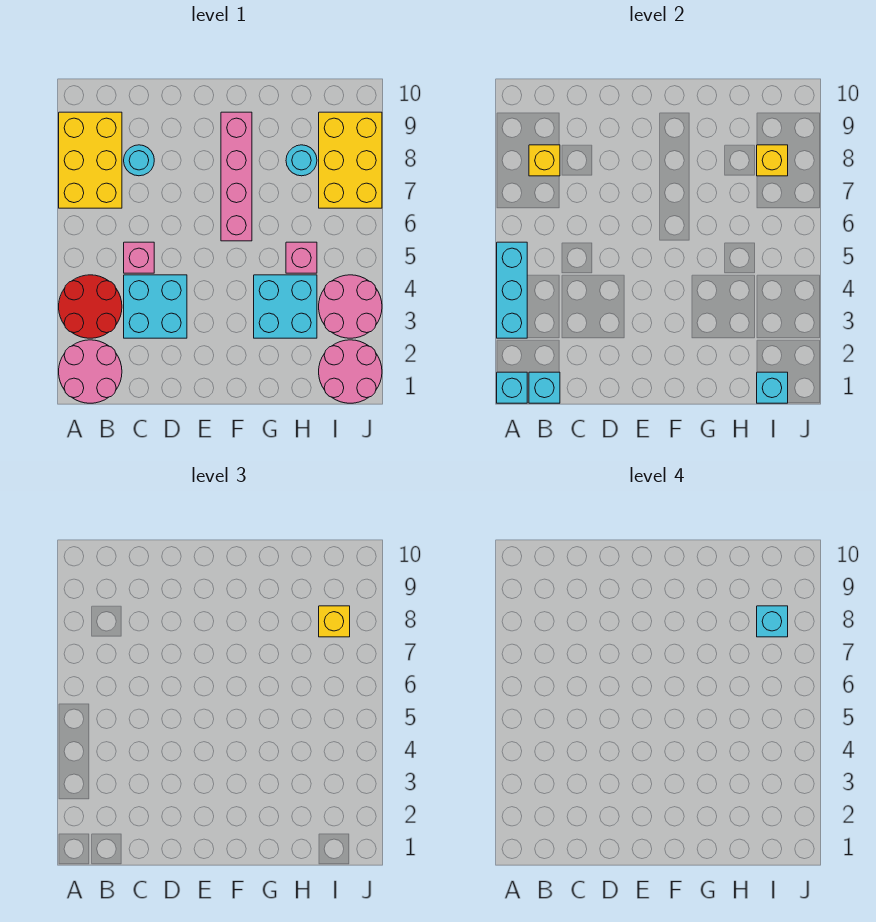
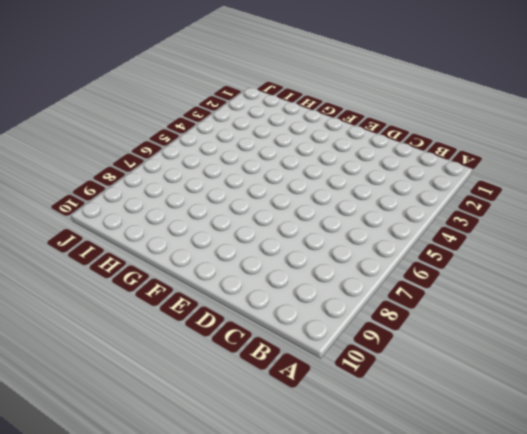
none -> pink 2x2 round brick [59,340,122,403]
none -> red 2x2 round brick [59,275,122,338]
none -> yellow 2x3 brick [59,112,122,208]

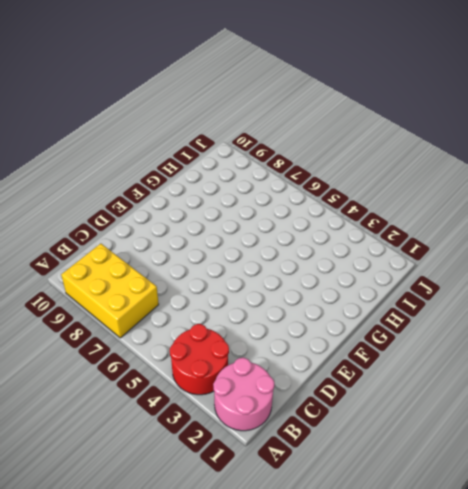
none -> cyan 2x2 brick [124,275,187,338]
none -> pink 1x1 brick [124,242,154,273]
none -> cyan 1x1 round brick [124,145,154,176]

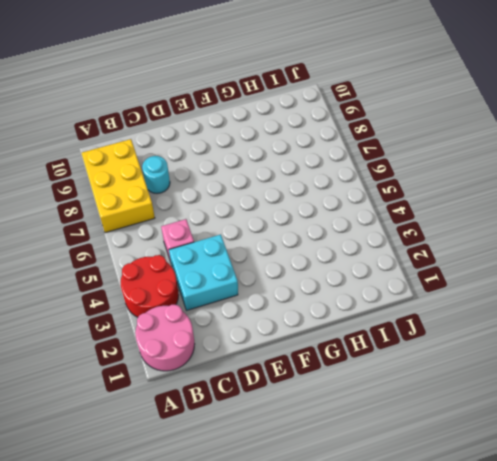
none -> pink 1x4 brick [221,112,252,241]
none -> cyan 2x2 brick [254,275,317,338]
none -> pink 1x1 brick [286,242,317,273]

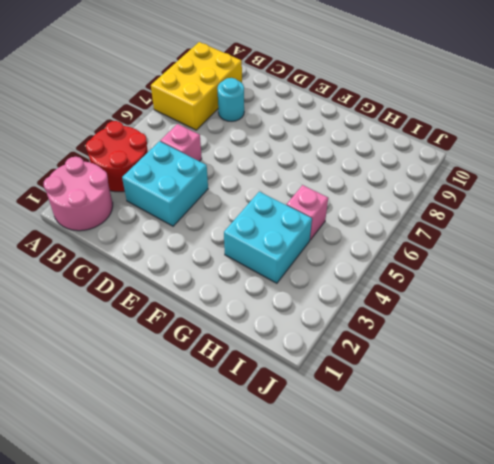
none -> pink 1x4 brick [221,112,252,241]
none -> cyan 1x1 round brick [286,145,317,176]
none -> pink 2x2 round brick [319,340,382,403]

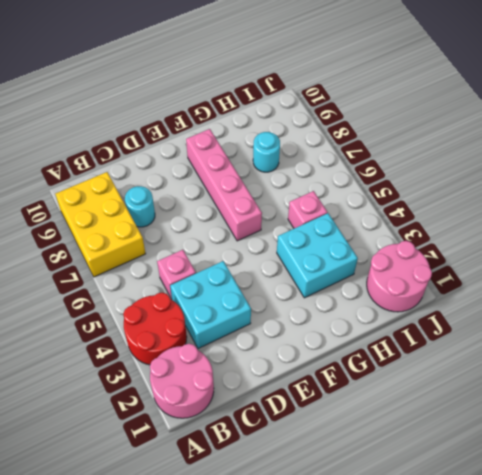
none -> pink 2x2 round brick [319,275,382,338]
none -> yellow 2x3 brick [319,112,382,208]
none -> cyan 1x1 brick [497,372,527,403]

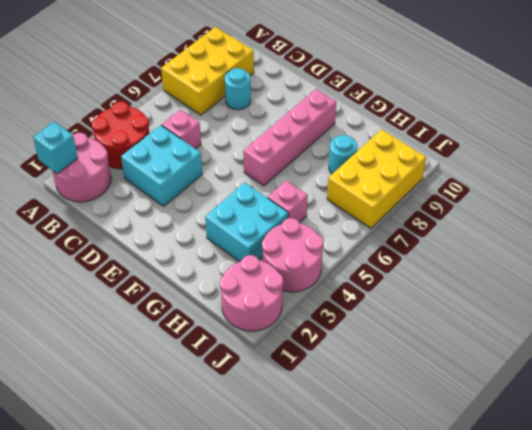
none -> cyan 1x3 brick [497,242,527,338]
none -> cyan 1x1 brick [529,372,560,403]
none -> yellow 1x1 brick [529,145,560,176]

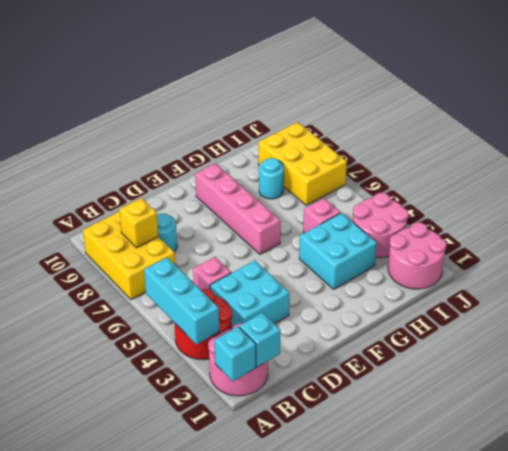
none -> cyan 1x1 brick [757,372,788,403]
none -> yellow 1x1 brick [757,145,788,176]
none -> yellow 1x1 brick [319,606,350,637]

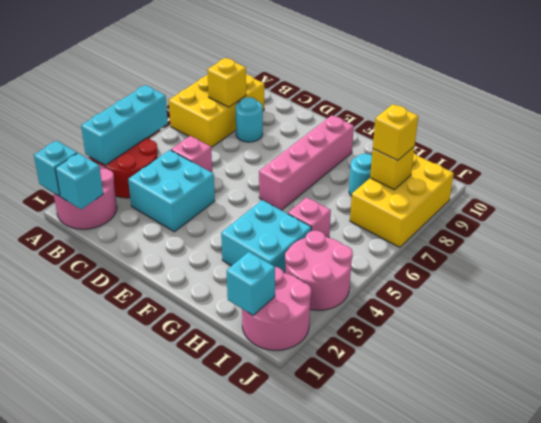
none -> cyan 1x1 brick [757,606,788,637]

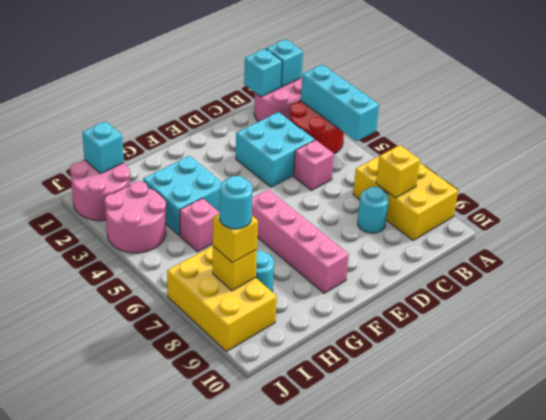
cyan 1x1 round brick [220,176,253,229] -> cyan 1x1 brick [757,606,788,637]

